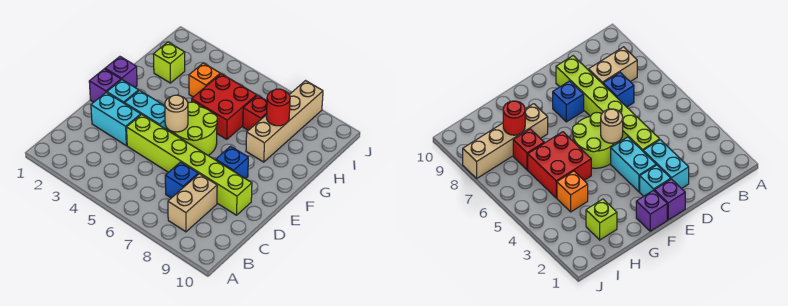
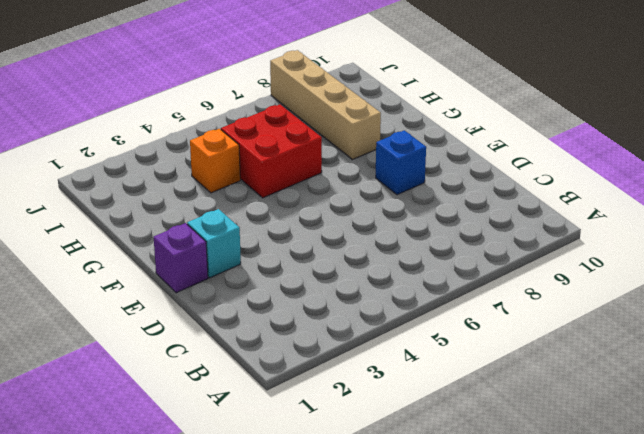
none -> tan 1x2 brick [168,174,217,232]
none -> blue 1x1 brick [165,162,198,198]
none -> cyan 1x2 brick [91,93,141,145]

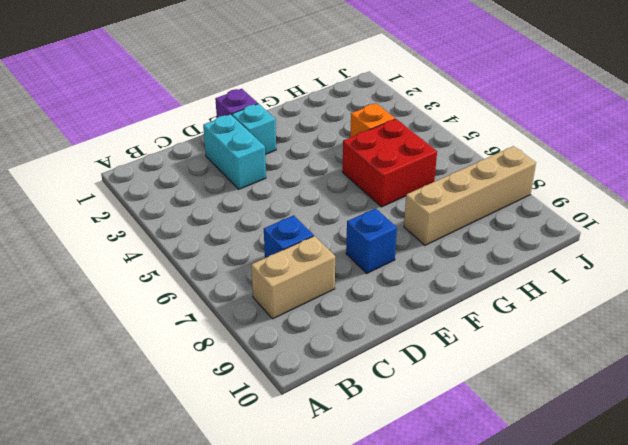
none -> lime 1x6 brick [127,114,252,215]
none -> cyan 1x2 brick [125,91,170,132]
none -> lime 2x2 round brick [170,102,217,155]

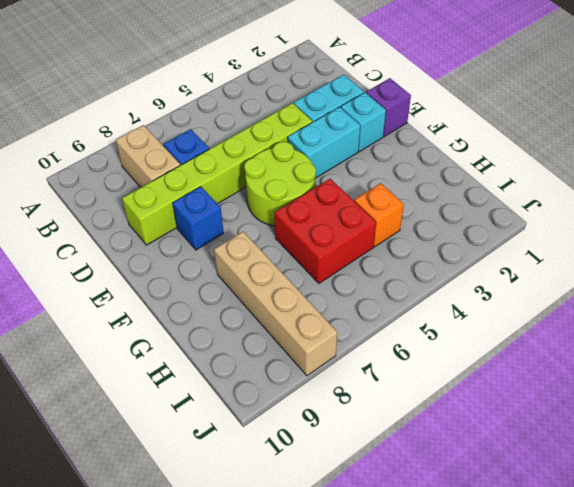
none -> purple 1x1 brick [105,57,137,87]
none -> lime 1x1 brick [153,42,185,83]
none -> red 1x1 brick [243,95,267,130]

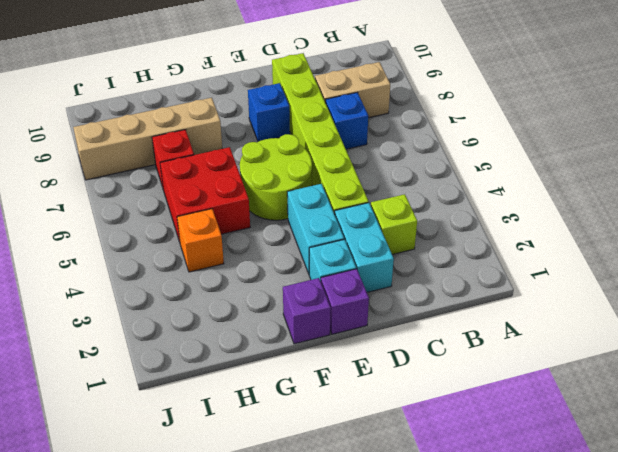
lime 1x1 brick [371,194,417,254] -> lime 1x1 brick moved to [153,42,185,83]
none -> tan 1x1 round brick [165,95,188,132]
none -> red 1x1 round brick [266,89,290,126]

